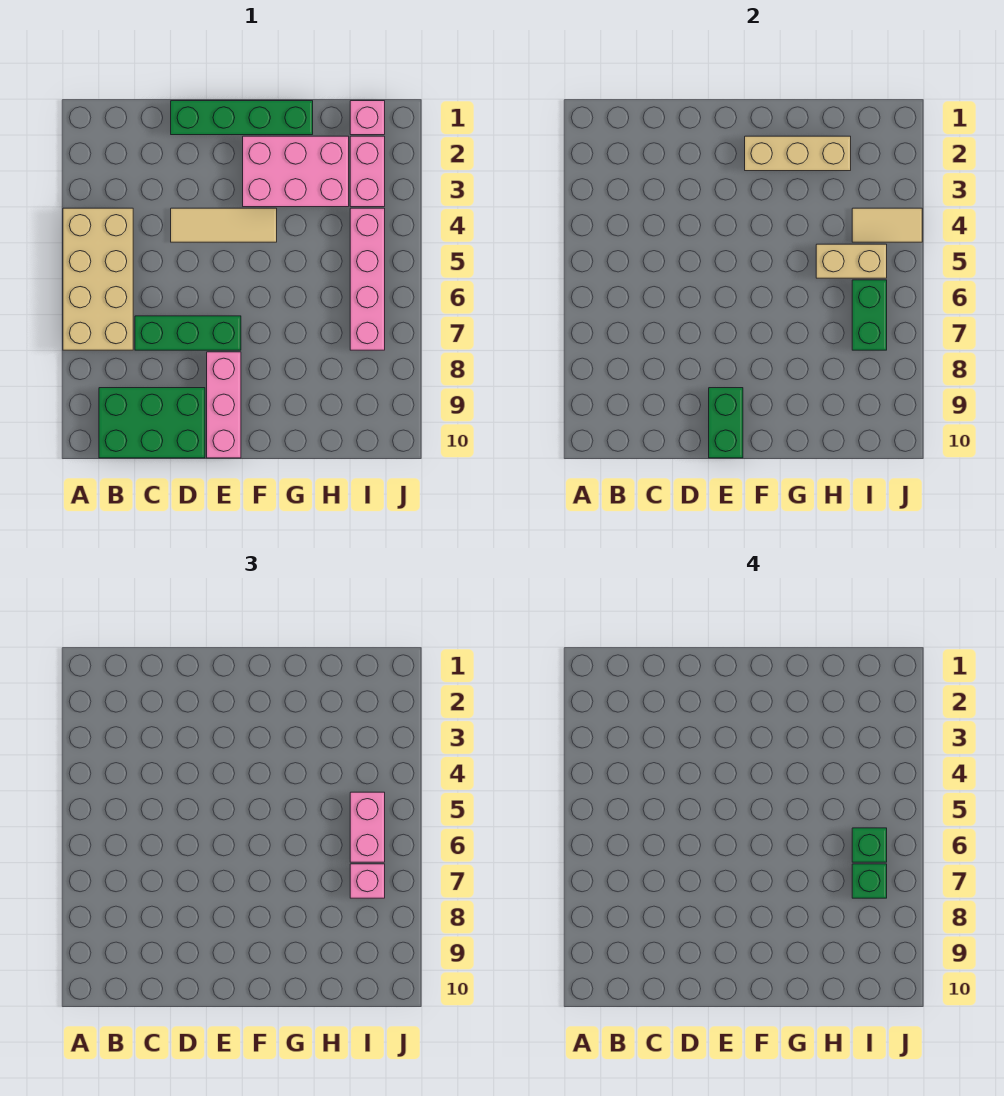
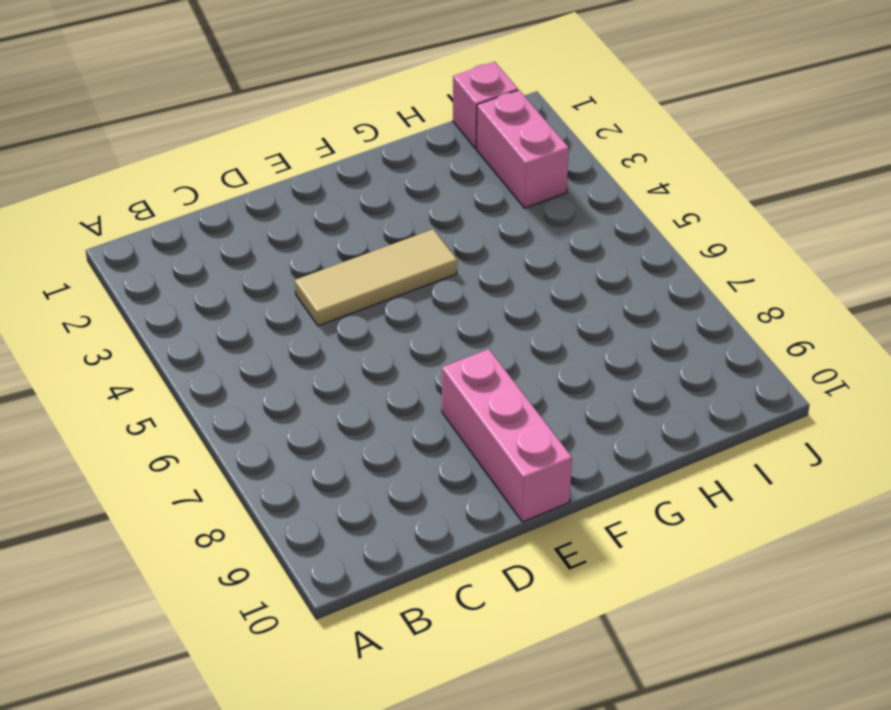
none -> tan 2x4 brick [63,208,133,350]
none -> green 2x3 brick [99,388,205,458]
none -> green 1x3 brick [135,316,241,350]

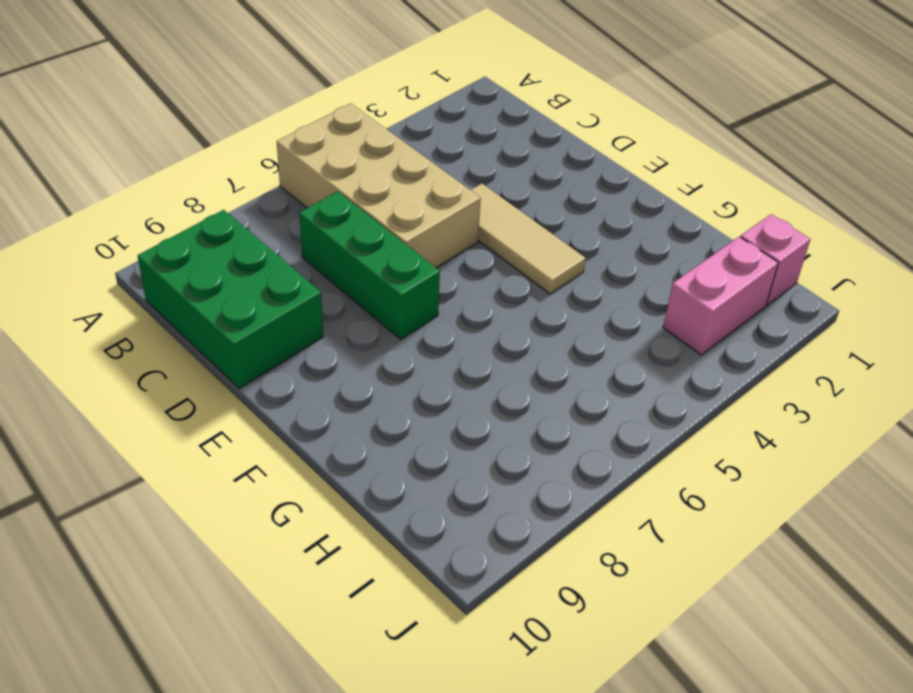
tan 2x4 brick [277,103,481,268] -> tan 2x4 brick turned to [63,208,133,350]
none -> green 1x4 brick [171,101,313,135]
none -> pink 1x3 brick [207,352,241,458]
none -> pink 2x3 brick [243,136,349,207]

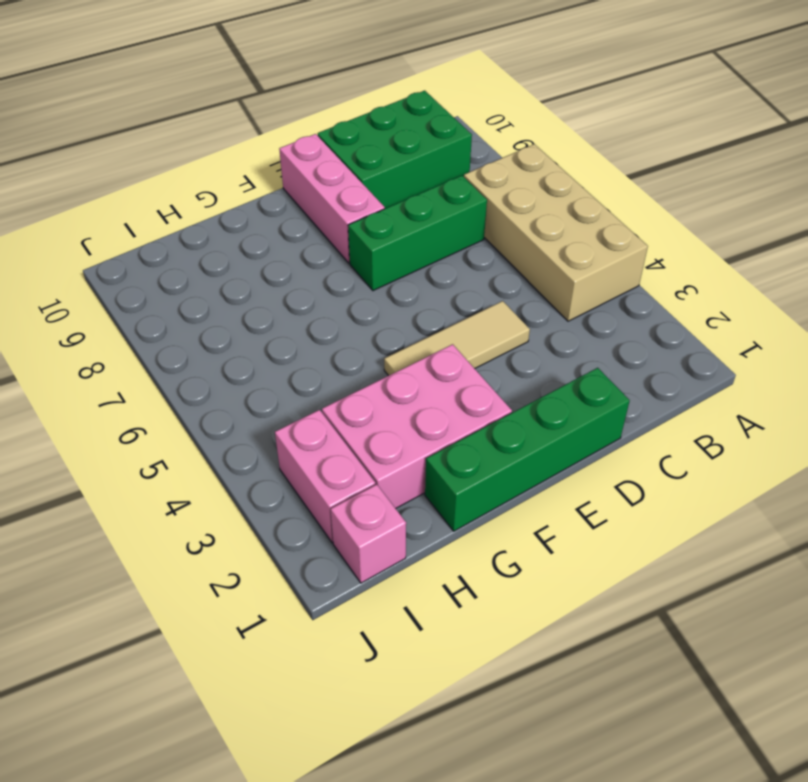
none -> pink 1x4 brick [350,208,385,350]
none -> green 1x2 brick [709,388,743,458]
none -> tan 1x3 brick [745,136,851,171]

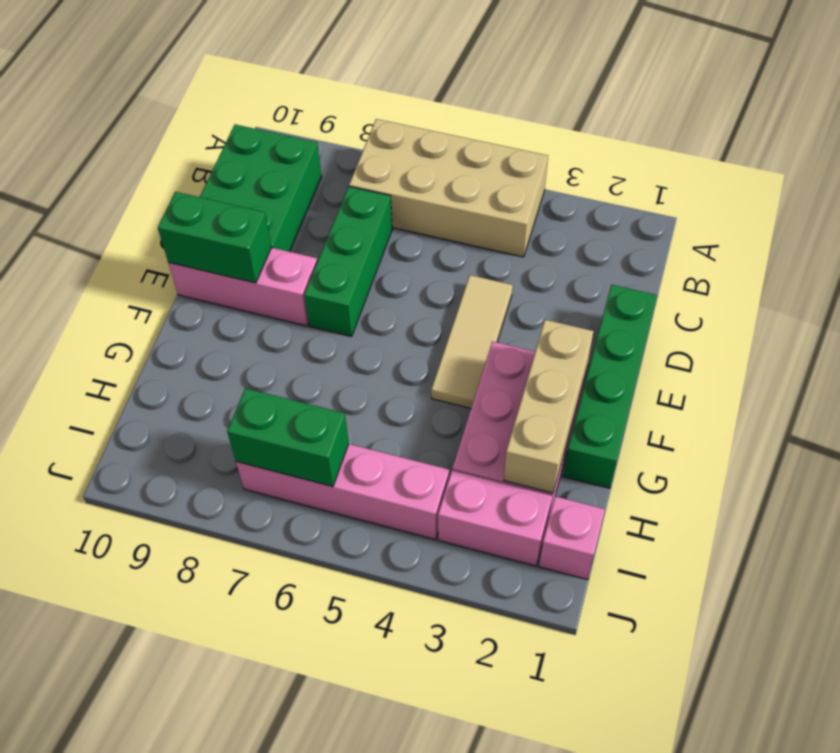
none -> tan 1x2 brick [816,244,887,278]
none -> tan 1x2 tile [852,208,922,242]
none -> pink 1x2 brick [350,792,385,862]

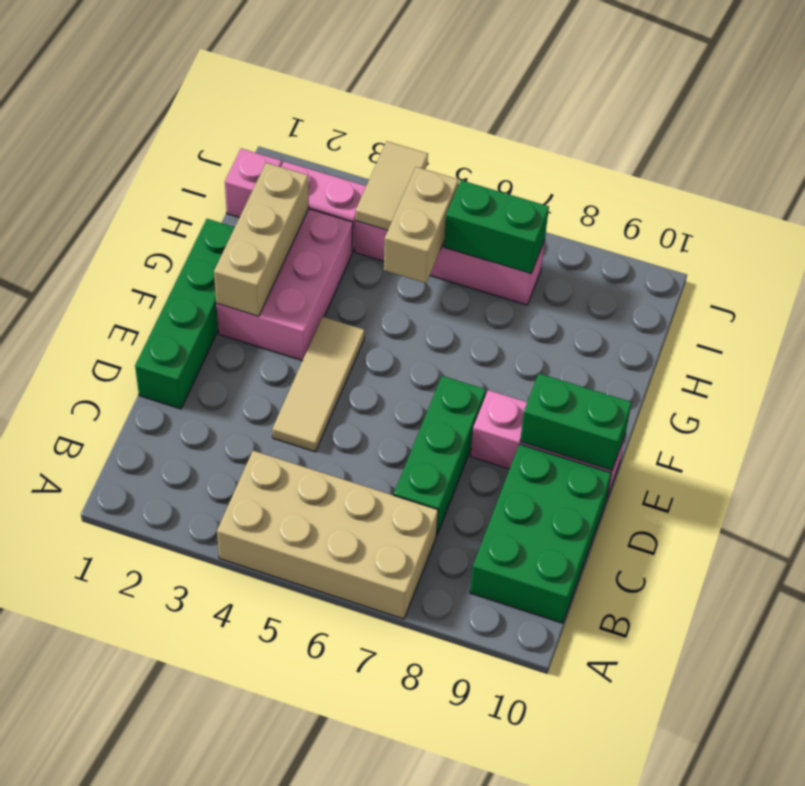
none -> pink 1x2 brick [350,792,385,862]
none -> pink 1x1 brick [350,864,385,898]
none -> green 1x1 brick [852,828,887,862]

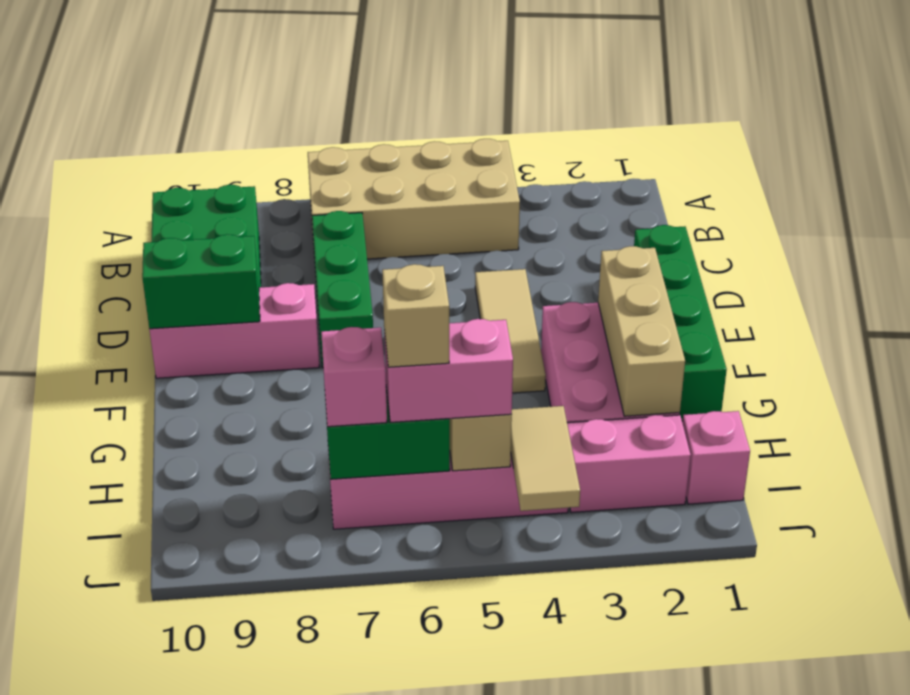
tan 1x1 brick [382,264,449,367] -> green 1x1 brick [852,828,887,862]
none -> green 1x1 brick [852,864,887,898]

